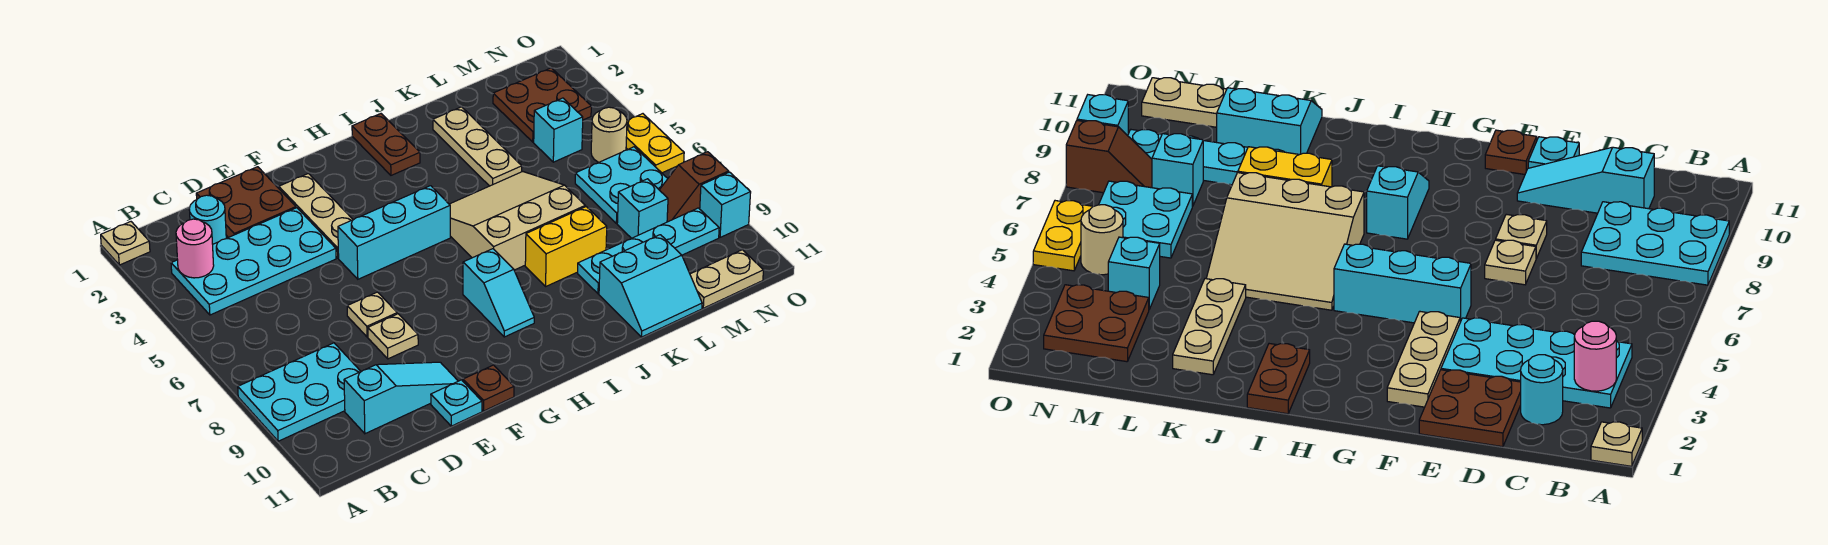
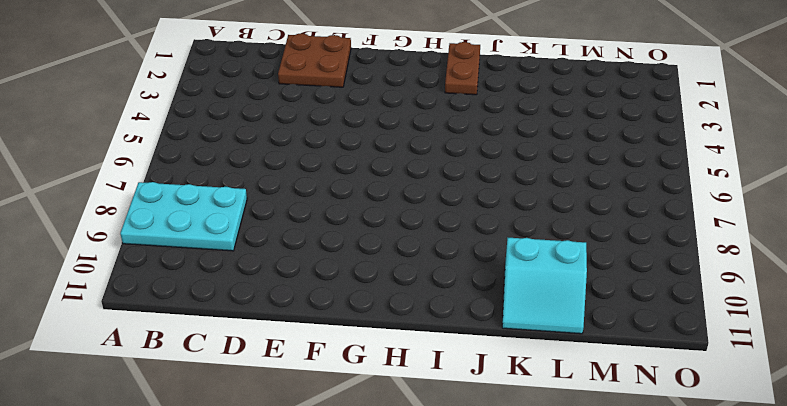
none -> tan 1x1 plate [101,222,150,265]
none -> cyan 2x4 plate [171,208,336,315]
none -> cyan 1x1 round brick [189,195,226,244]

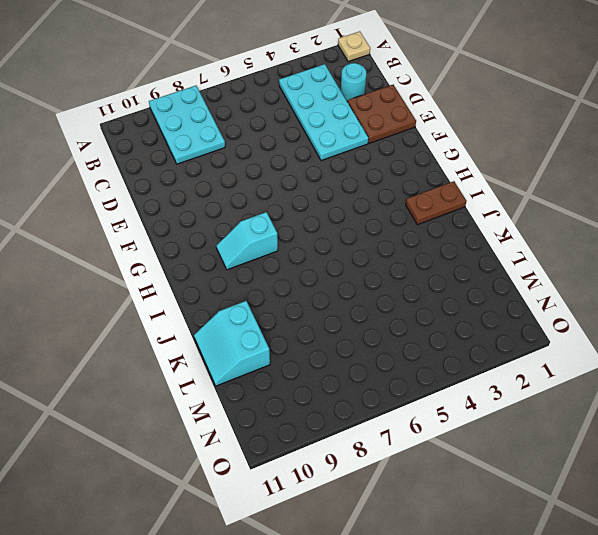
none -> cyan 1x3 slope [344,362,458,434]
none -> tan 1x1 plate [347,292,397,337]
none -> tan 1x1 plate [368,314,418,359]

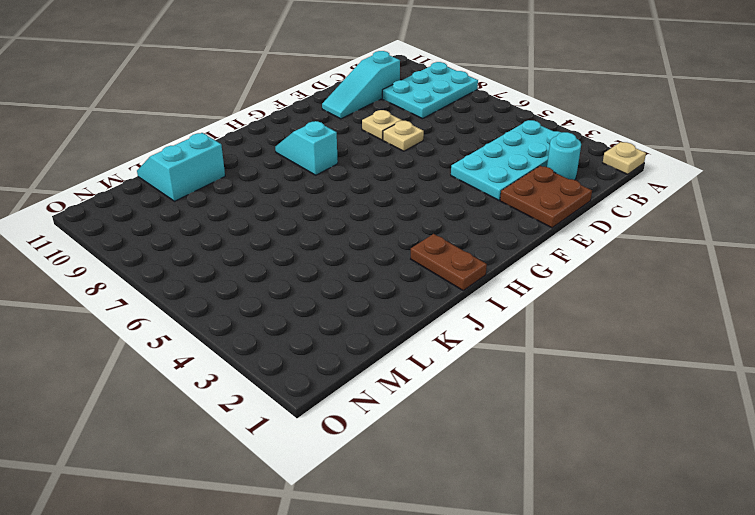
none -> cyan 1x1 plate [431,380,482,426]
none -> tan 1x3 plate [279,174,353,258]
none -> cyan 1x3 brick [338,186,450,279]

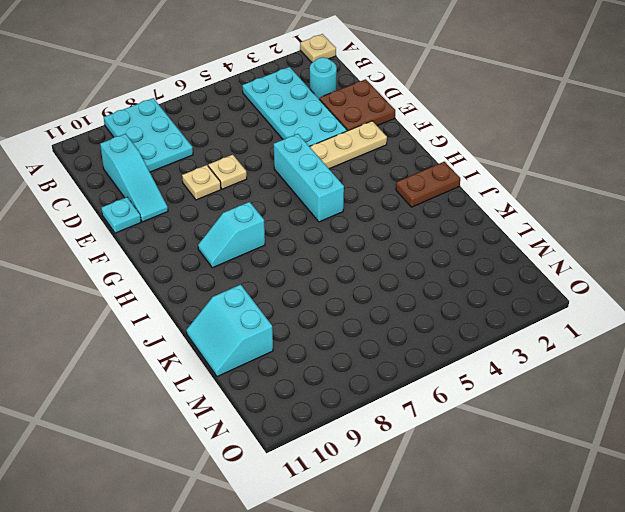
none -> brown 1x1 plate [463,365,514,411]
none -> tan 3x3 slope [449,172,585,270]
none -> yellow 1x2 brick [525,207,607,286]

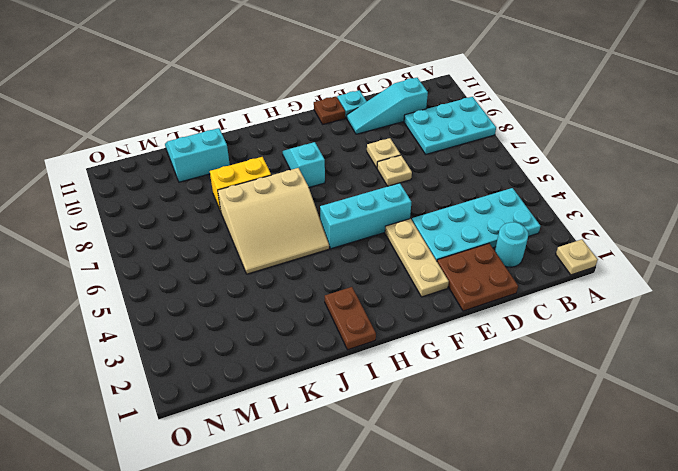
none -> tan 1x3 plate [433,107,522,186]
none -> cyan 1x4 plate [578,208,719,294]
none -> brown 2x2 plate [493,68,591,142]

